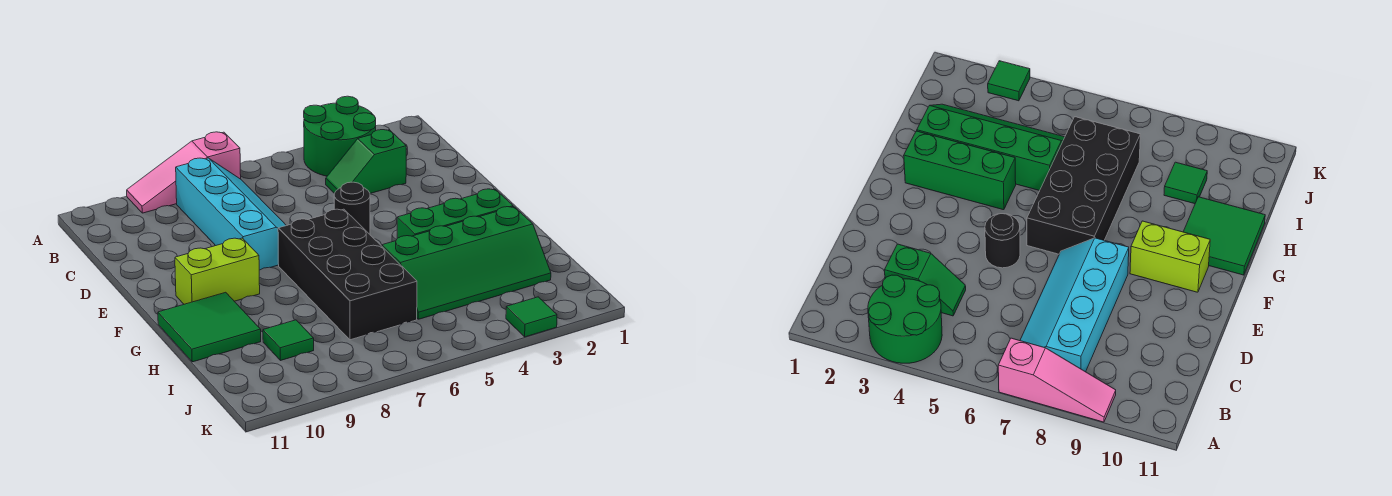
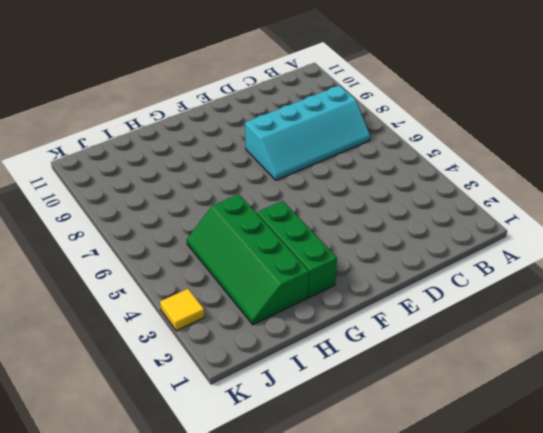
yellow 1x1 tile [160,289,205,331] -> green 1x1 tile [506,297,557,337]
none -> green 2x2 round brick [304,96,376,176]
none -> pink 1x3 slope [127,132,241,213]
none -> green 1x2 slope [326,130,406,193]

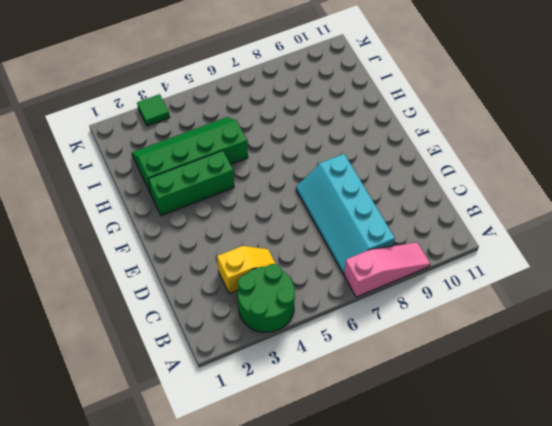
yellow 1x2 slope [217,246,276,294] -> green 1x2 slope [326,130,406,193]
none -> black 1x1 round brick [334,182,370,234]
none -> black 2x4 brick [278,209,417,340]
none -> lime 1x2 brick [175,238,260,304]

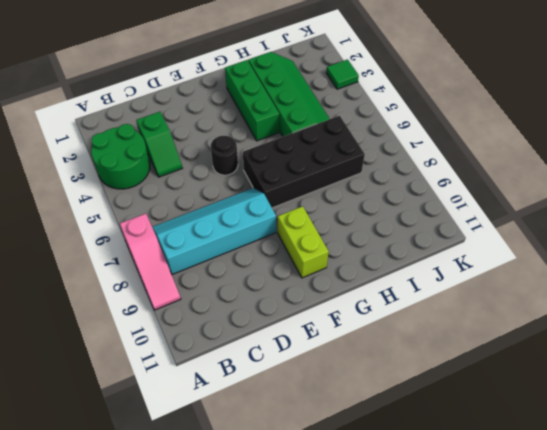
none -> green 2x2 tile [158,292,261,362]
none -> green 1x1 tile [263,320,314,361]

